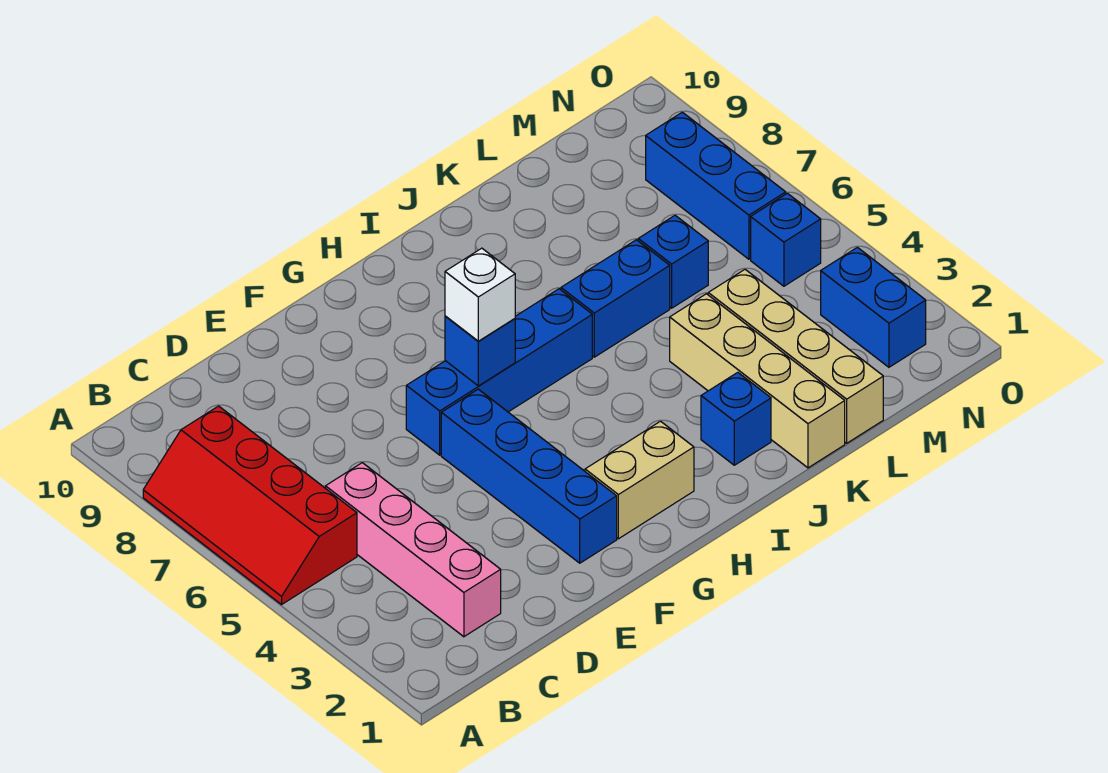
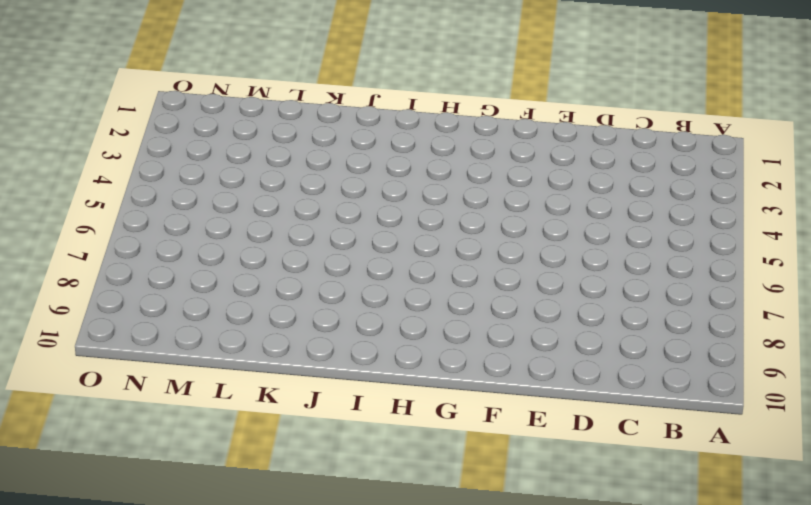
none -> red 2x4 slope [143,406,357,605]
none -> pink 1x4 brick [326,463,501,637]
none -> blue 1x4 brick [441,389,617,563]

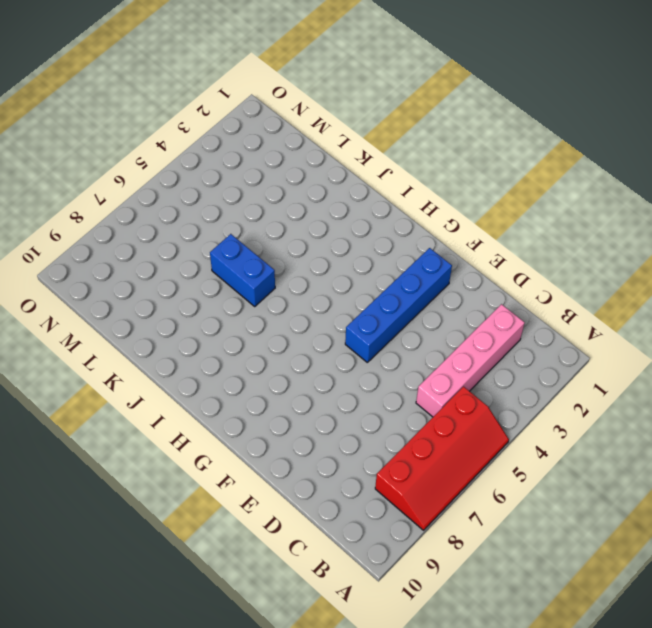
none -> blue 1x4 brick [406,289,592,455]
none -> tan 1x2 brick [585,421,694,539]
none -> blue 1x1 brick [701,372,771,465]

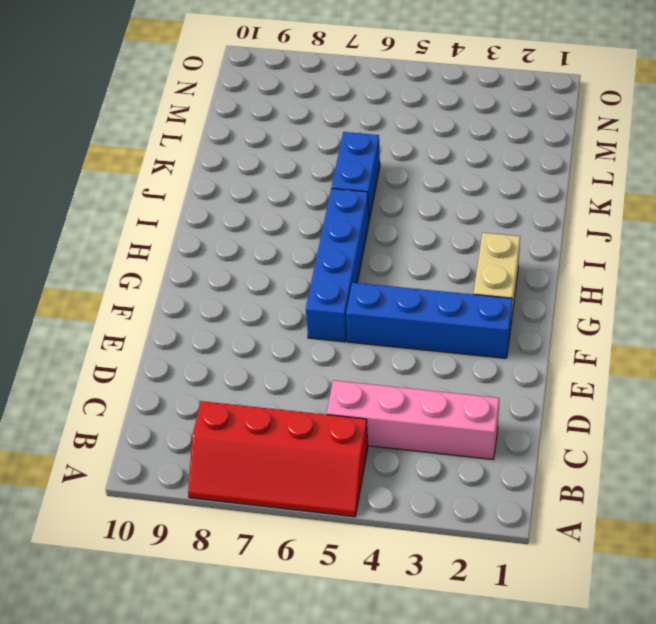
none -> blue 1x1 brick [701,372,771,465]
none -> tan 1x4 brick [670,294,845,468]
none -> tan 1x4 brick [708,270,883,443]

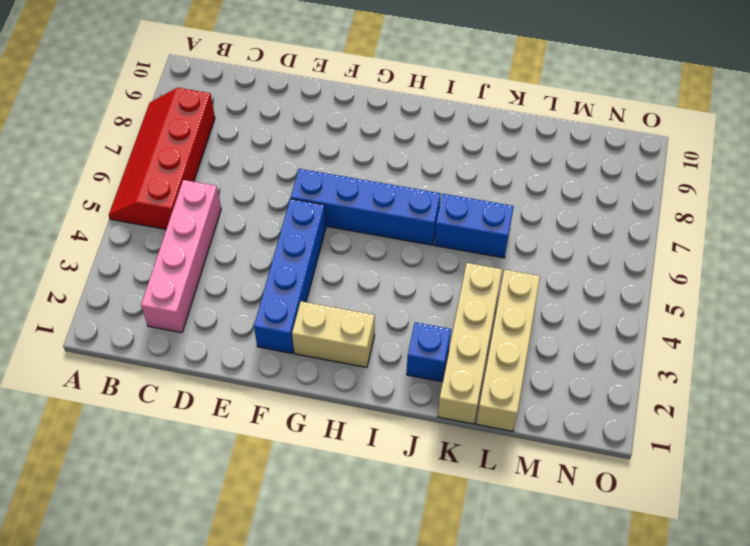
none -> blue 1x1 brick [638,215,708,308]
none -> blue 1x2 brick [821,247,926,367]
none -> blue 1x1 brick [751,193,821,286]

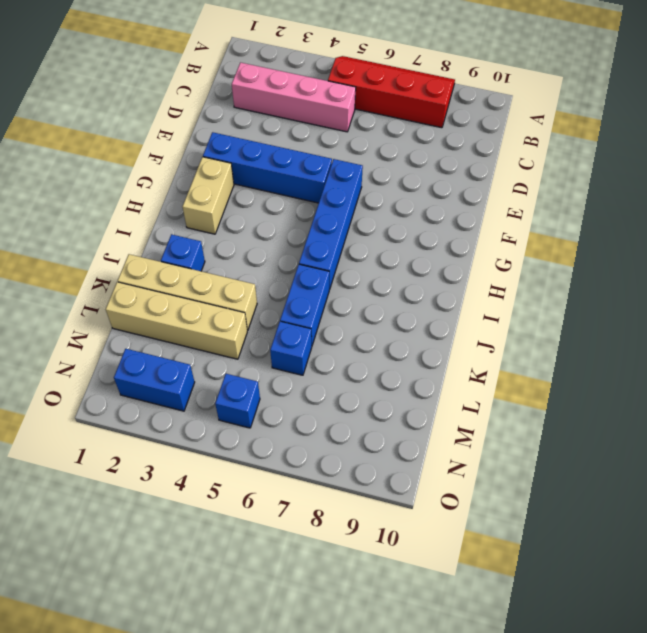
none -> blue 1x3 brick [646,112,786,259]
none -> blue 1x1 brick [445,316,515,386]
none -> white 1x1 brick [445,248,515,341]

